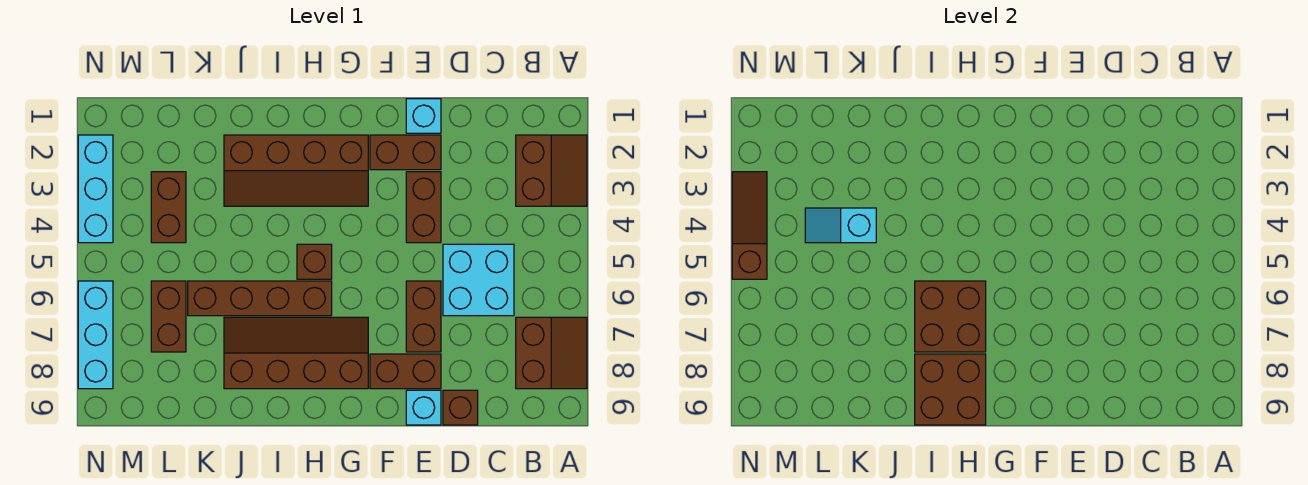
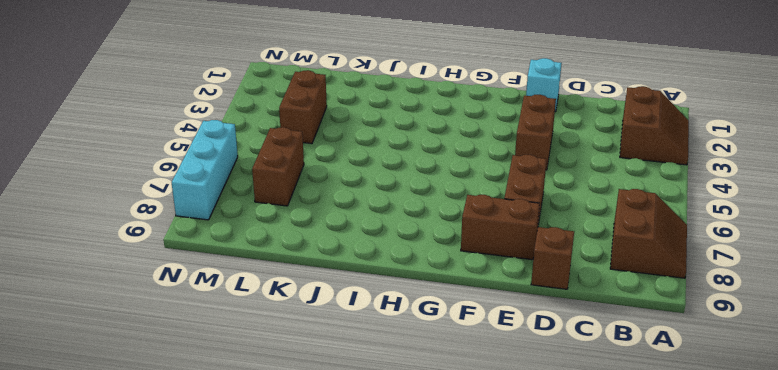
none -> cyan 2x2 brick [443,244,514,316]
none -> brown 1x2 brick [370,135,441,170]
none -> cyan 1x1 brick [406,390,441,425]

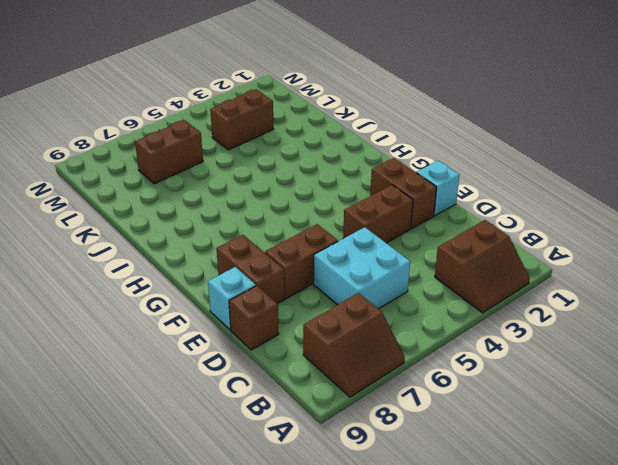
none -> brown 2x4 slope [224,135,368,206]
none -> brown 2x4 slope [224,317,368,389]
none -> brown 1x1 brick [297,244,332,279]

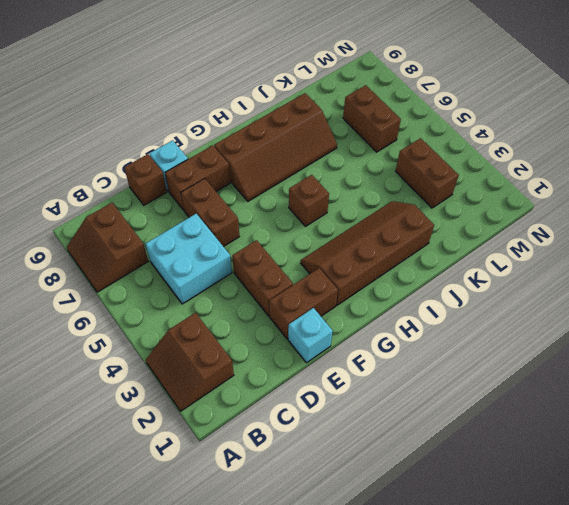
none -> brown 1x4 brick [188,281,332,316]
none -> cyan 1x3 brick [78,135,113,243]
none -> cyan 1x3 brick [78,281,113,389]

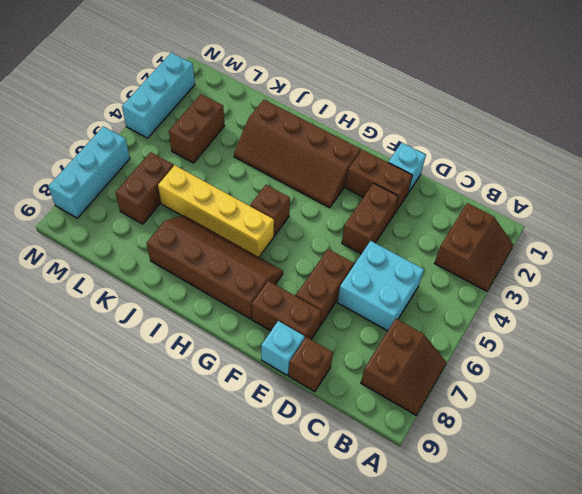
yellow 1x4 brick [158,165,274,257] -> brown 1x4 brick [188,281,332,316]
none -> brown 2x2 brick [915,281,986,352]
none -> brown 2x2 brick [915,354,986,425]
none -> cyan 1x2 slope [805,208,876,243]

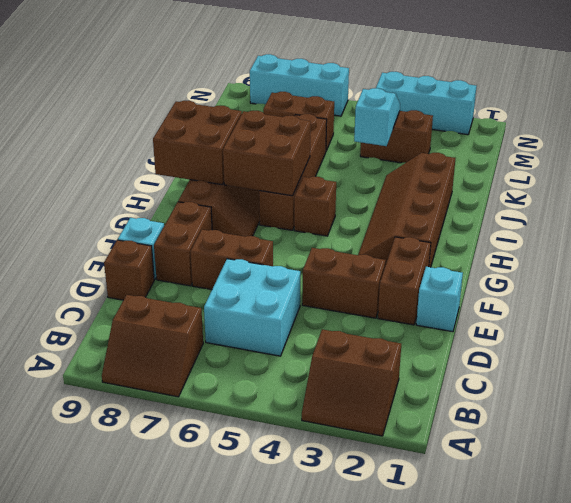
none -> brown 1x3 slope [732,172,767,279]

